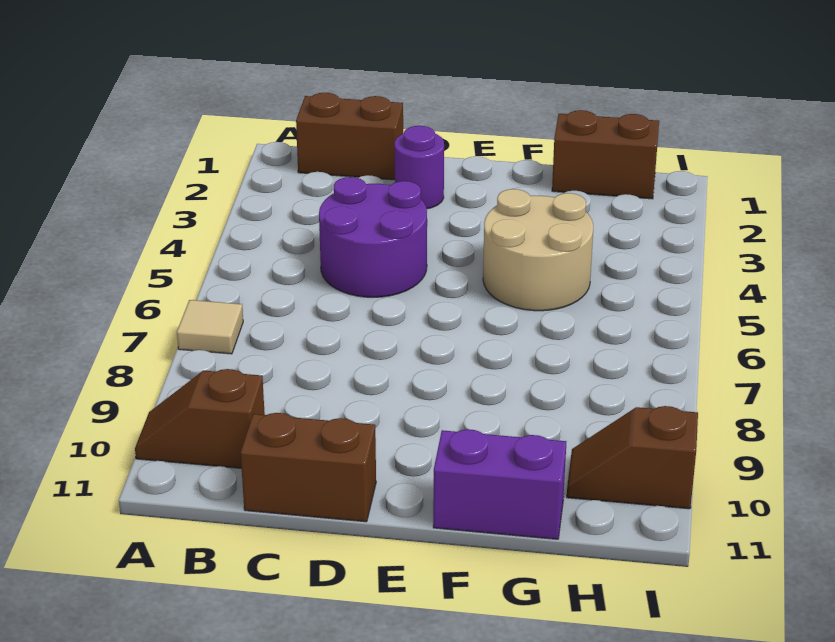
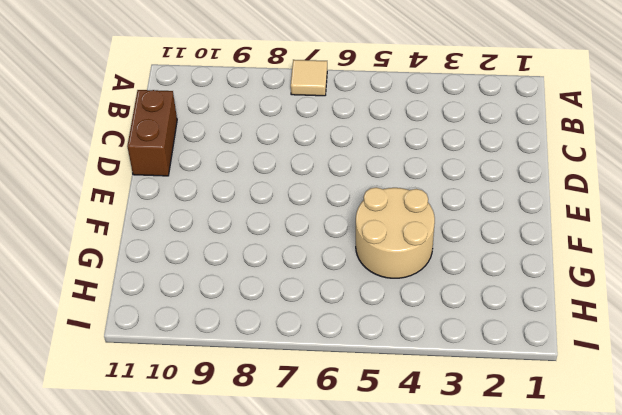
none -> brown 1x2 slope [135,369,265,468]
none -> brown 1x2 brick [296,93,403,180]

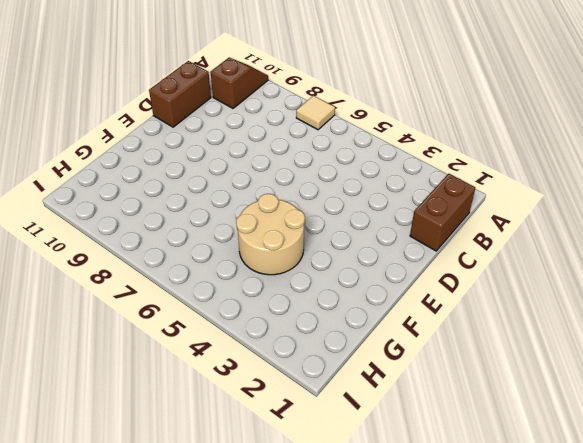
none -> purple 2x2 round brick [319,177,427,297]
none -> purple 1x1 round brick [395,126,444,209]

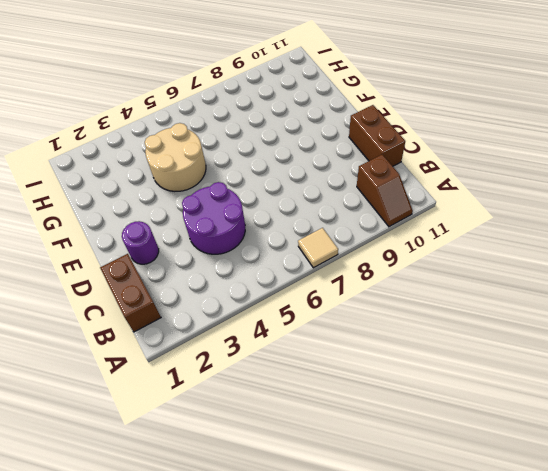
none -> purple 1x2 brick [433,429,566,539]
none -> brown 1x2 brick [552,110,659,199]

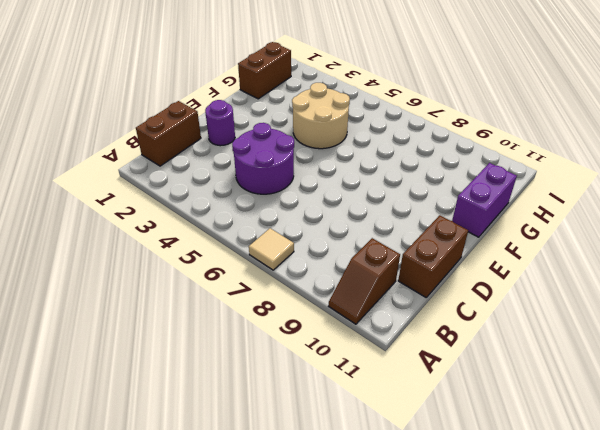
none -> brown 1x2 slope [567,406,698,509]

